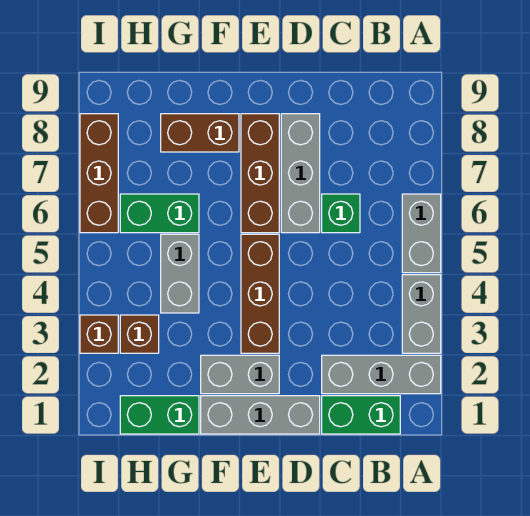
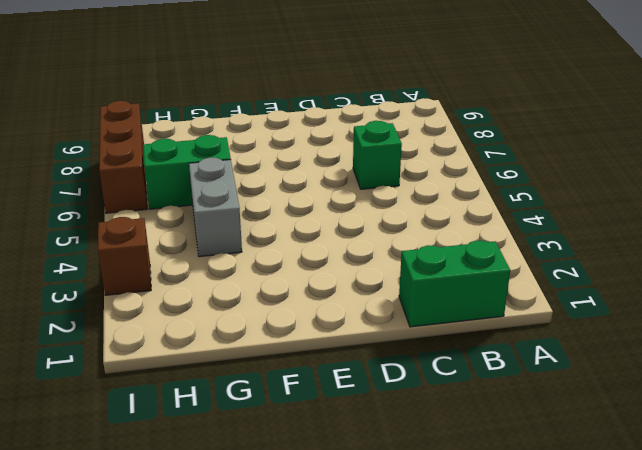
none -> grey 1x3 brick [322,355,441,394]
none -> grey 1x2 brick [402,275,441,353]
none -> grey 1x2 brick [402,194,441,273]

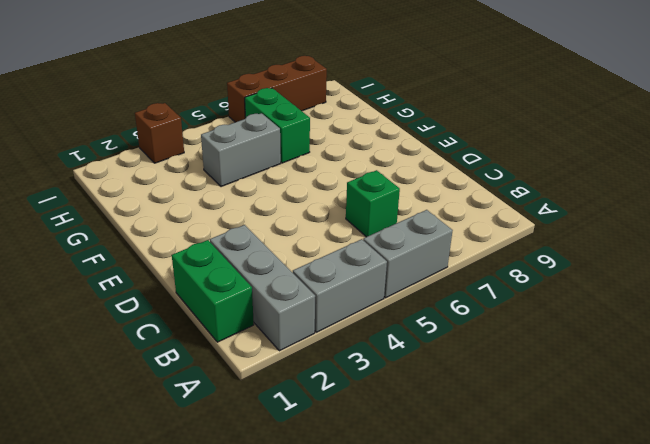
none -> grey 1x3 brick [201,396,320,434]
none -> grey 1x3 brick [281,114,320,233]
none -> grey 1x2 brick [201,355,279,394]

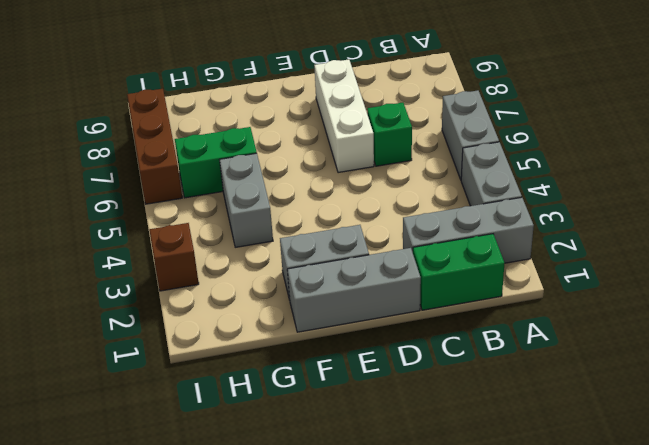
white 1x3 brick [314,59,374,173] -> grey 1x3 brick [281,114,320,233]
none -> brown 1x3 brick [241,234,279,353]
none -> brown 1x3 brick [241,114,279,233]
none -> brown 1x2 brick [161,114,239,152]

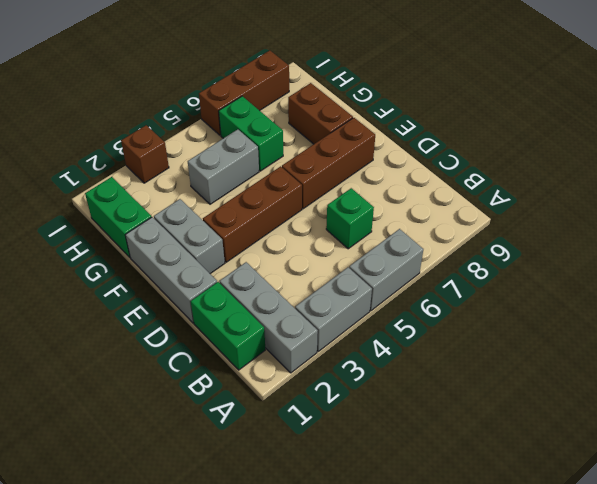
none -> grey 1x3 brick [281,114,320,233]
none -> brown 1x1 brick [120,315,159,353]

